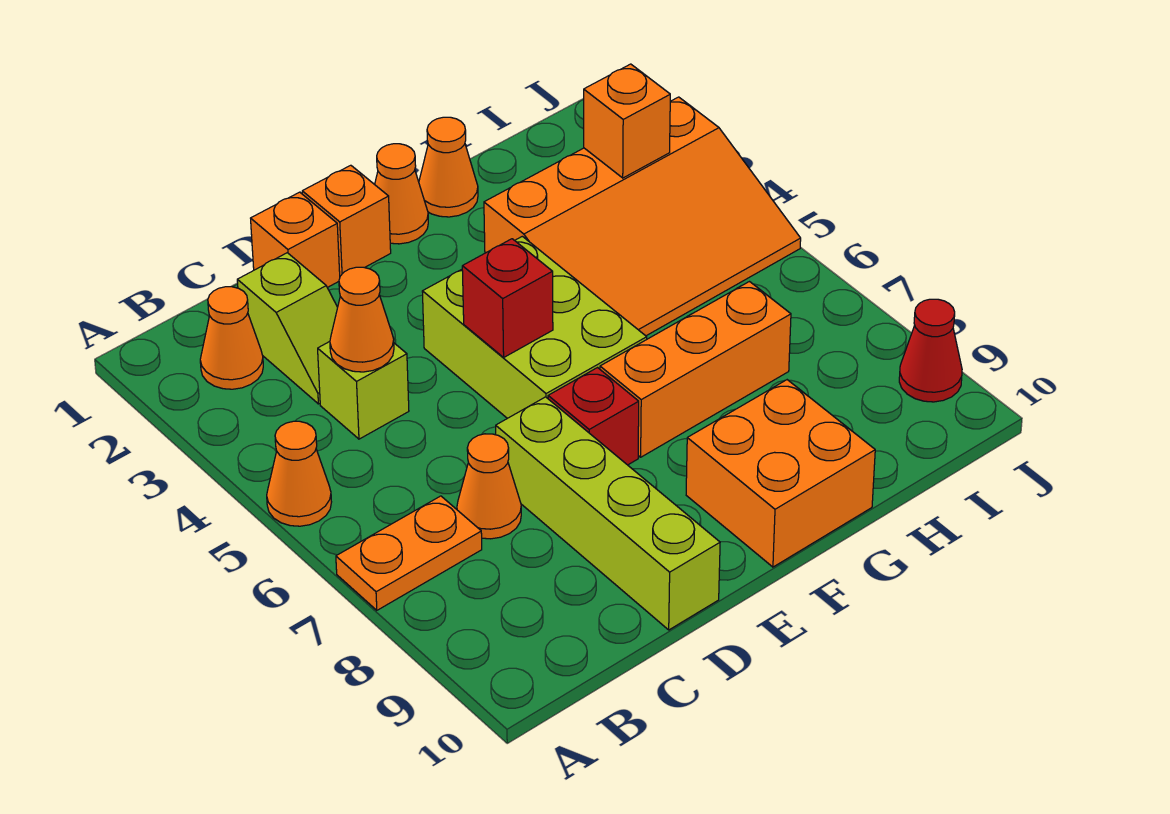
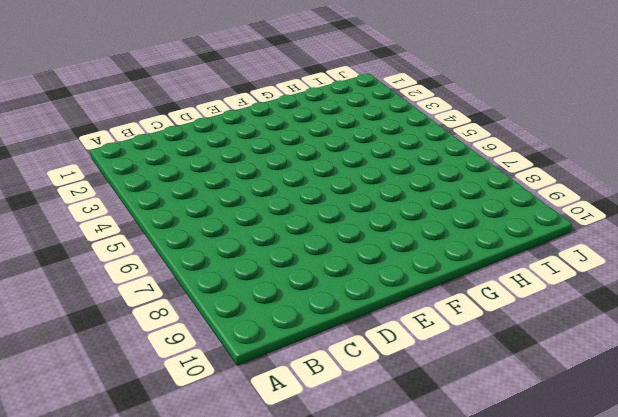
none -> orange 1x1 cone [267,421,331,526]
none -> orange 1x2 plate [336,496,482,610]
none -> orange 1x1 cone [200,287,263,389]

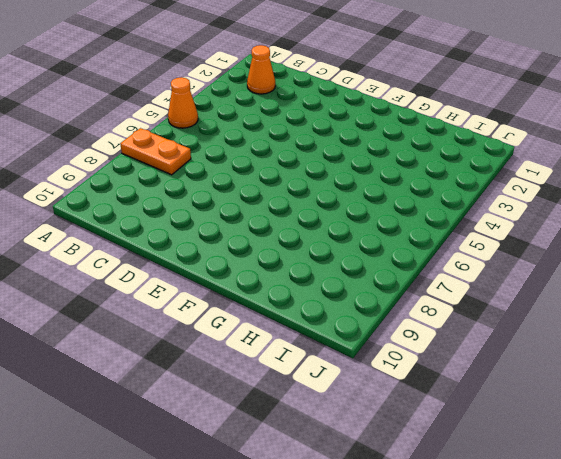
none -> lime 1x2 slope [237,253,338,404]
none -> lime 1x1 brick [318,342,409,439]
none -> orange 1x1 cone [457,434,521,539]

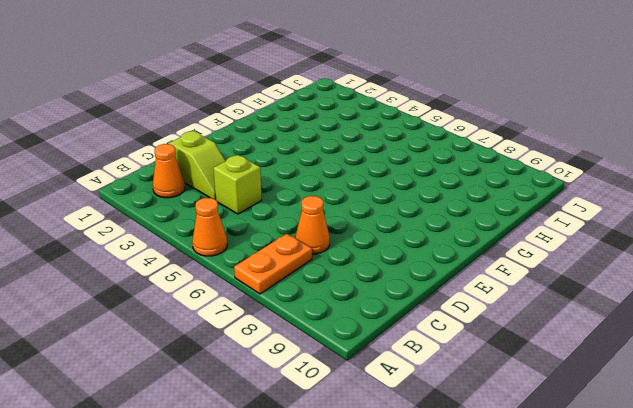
none -> orange 1x1 brick [251,192,340,288]
none -> lime 1x4 brick [496,397,720,630]
none -> orange 1x1 brick [302,165,391,276]

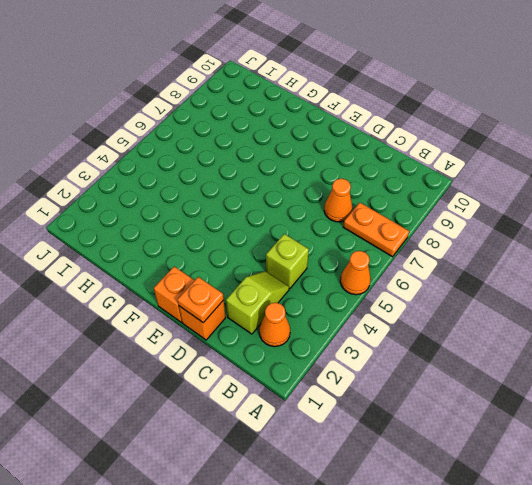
orange 1x1 plate [177,277,224,323] -> none
none -> lime 1x4 brick [496,397,720,630]
none -> lime 2x3 brick [422,236,647,418]
none -> red 1x1 brick [548,368,639,465]

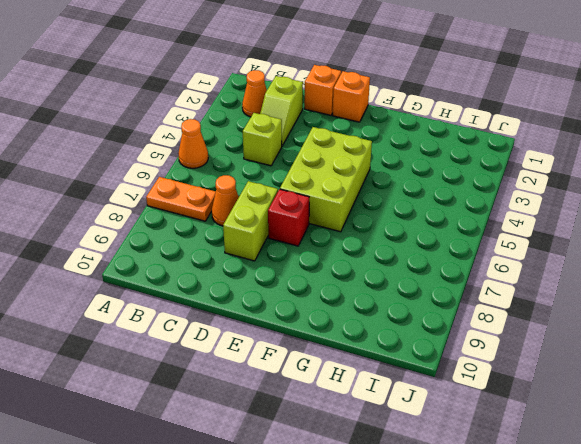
lime 1x2 brick [223,181,278,261] -> lime 1x4 brick [496,397,720,630]
none -> orange 1x1 cone [375,144,428,244]
none -> orange 1x3 brick [600,282,791,457]
none -> orange 2x2 brick [686,380,875,567]

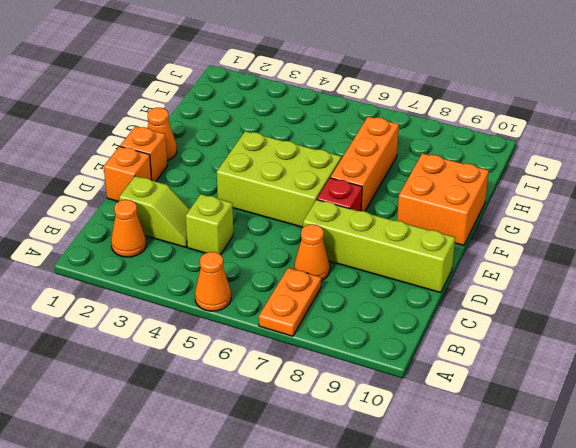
none -> orange 1x1 cone [419,117,478,217]
none -> orange 3x4 slope [484,97,801,336]
none -> red 1x1 cone [899,299,962,402]

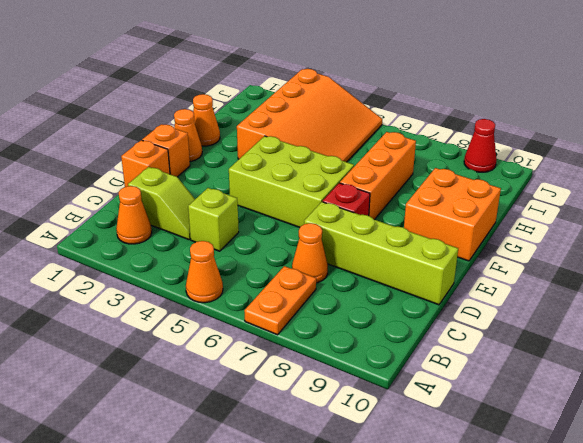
none -> orange 1x1 cone [330,267,394,372]
none -> red 1x1 brick [462,239,553,357]
none -> orange 1x1 brick [584,64,670,178]

